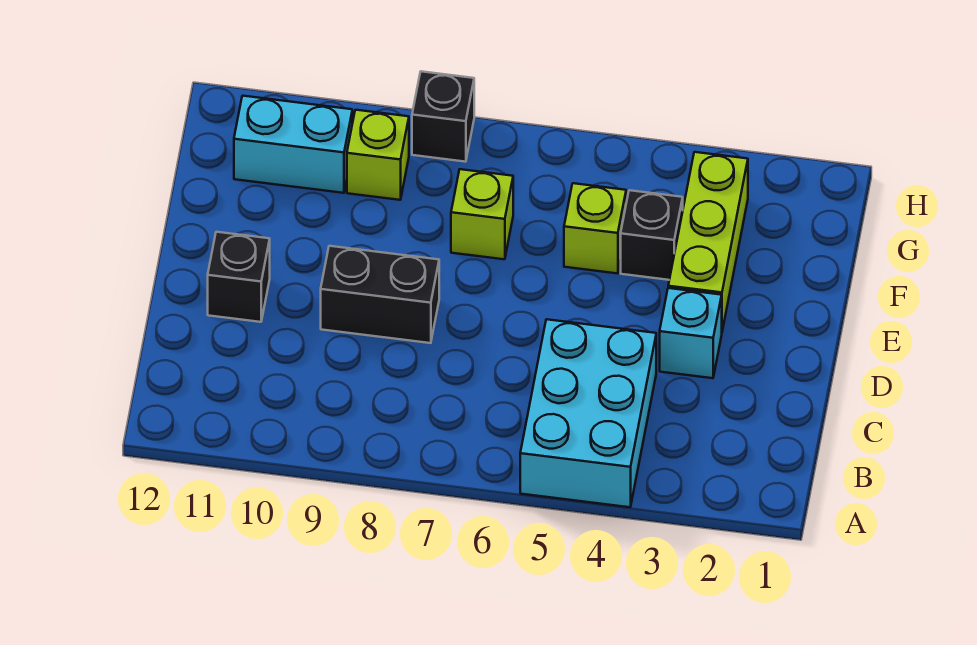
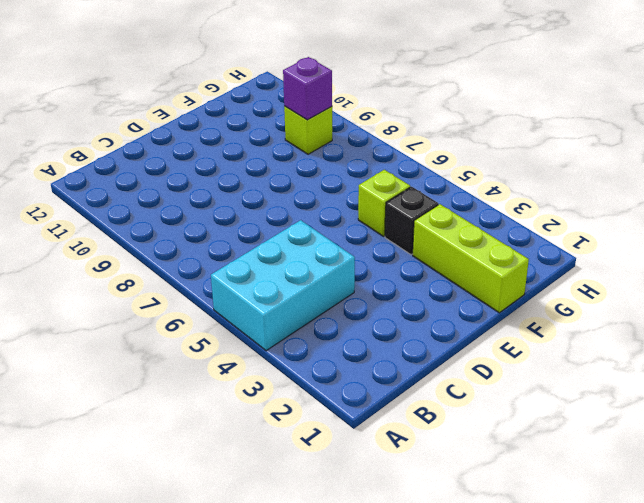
lime 1x3 brick [413,204,529,313] -> lime 1x3 brick turned to [668,152,748,331]
purple 1x1 brick [283,57,332,120] -> none
none -> cyan 1x1 brick [660,288,722,378]
none -> black 1x2 brick [321,246,439,343]

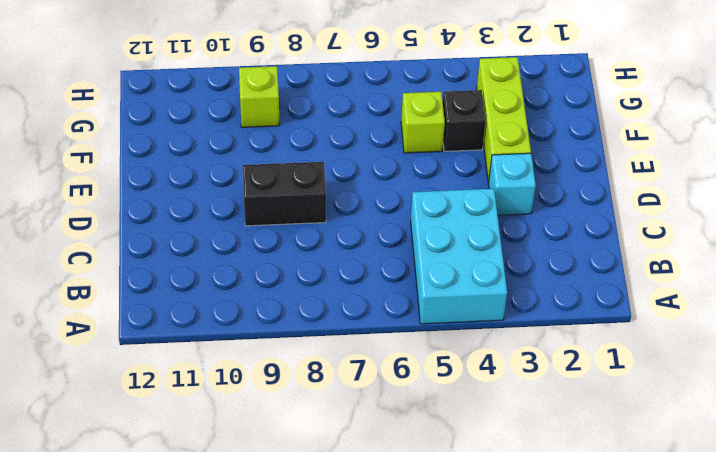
none -> black 1x1 brick [208,232,270,322]
none -> lime 1x1 brick [451,169,513,259]

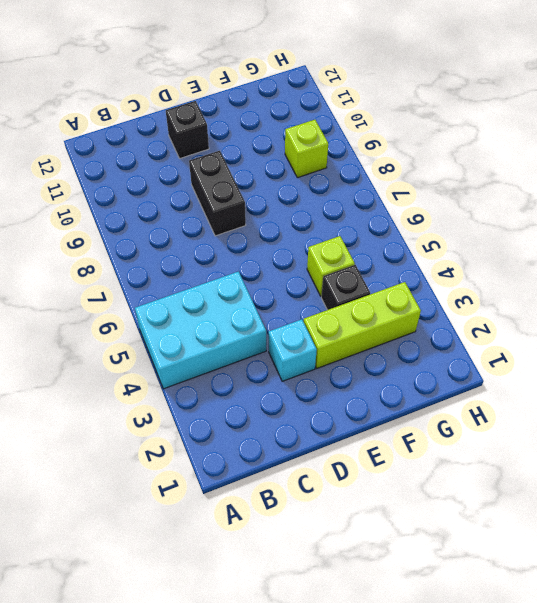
none -> lime 1x1 brick [451,169,513,259]
none -> cyan 1x2 brick [234,96,352,193]

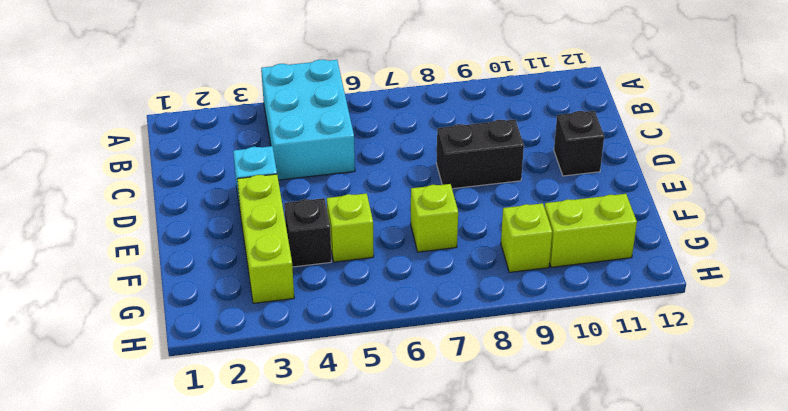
lime 1x2 brick [545,194,637,267] -> cyan 1x2 brick [234,96,352,193]
none -> black 1x1 brick [412,71,474,162]

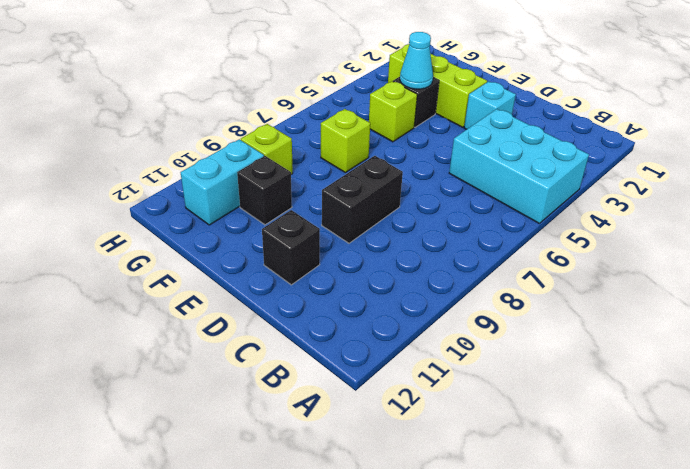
cyan 1x1 cone [400,32,433,89] -> none
black 1x1 brick [237,156,292,225] -> black 1x1 brick moved to [412,71,474,162]

